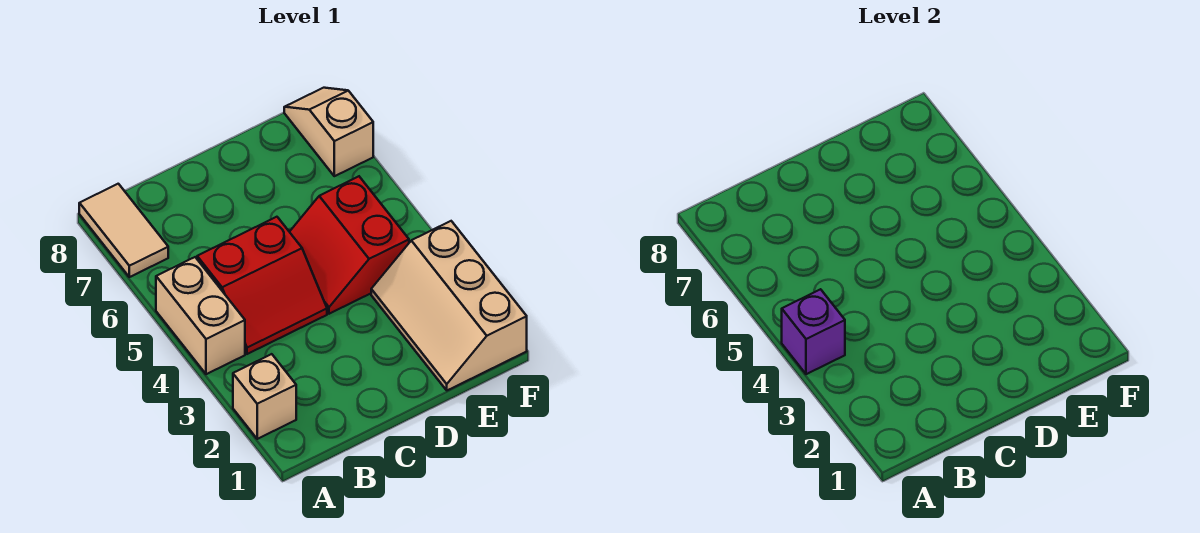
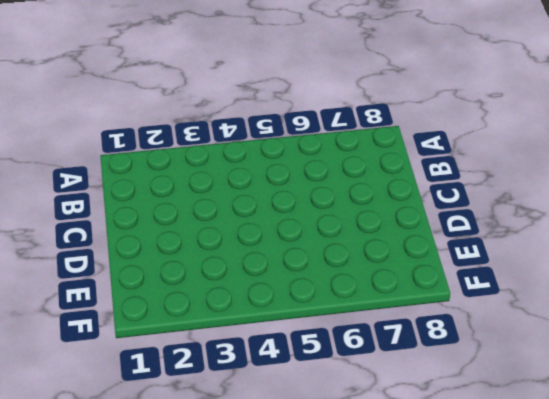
none -> tan 1x1 brick [233,354,296,439]
none -> tan 1x2 brick [156,257,245,374]

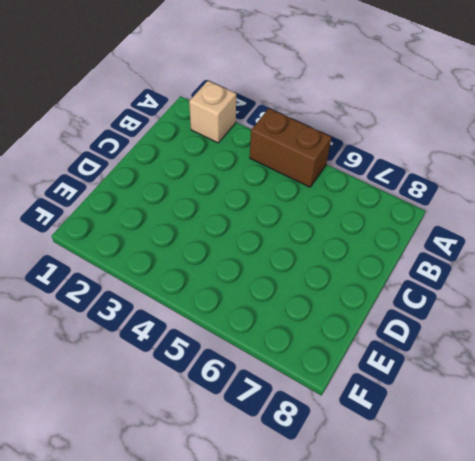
brown 1x2 brick [250,108,332,187] -> tan 1x2 brick [156,257,245,374]
none -> tan 1x2 tile [79,184,168,277]
none -> red 2x2 slope [197,217,327,354]

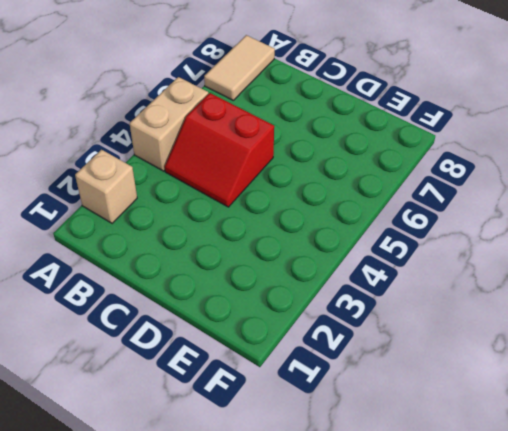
none -> red 2x2 slope [290,176,409,314]
none -> tan 2x3 slope [371,221,527,390]

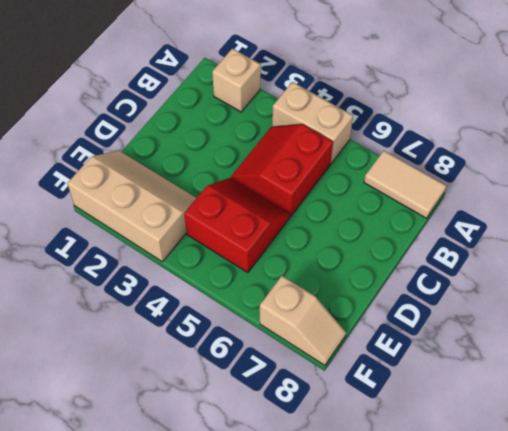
none -> purple 1x1 brick [782,289,845,374]

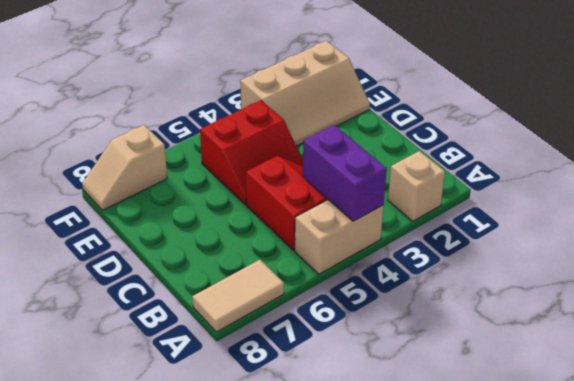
purple 1x2 brick [303,125,387,221] -> purple 1x1 brick [782,289,845,374]

